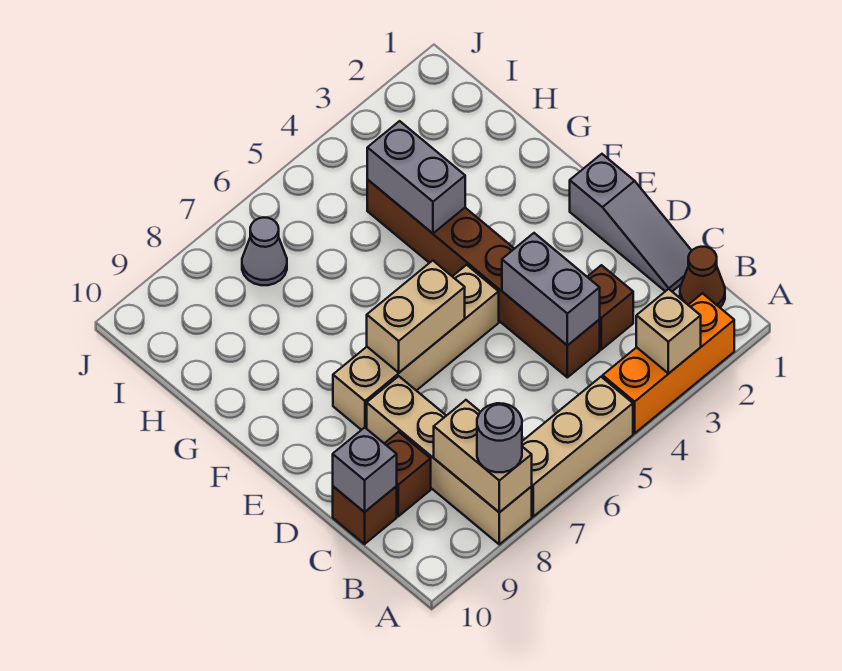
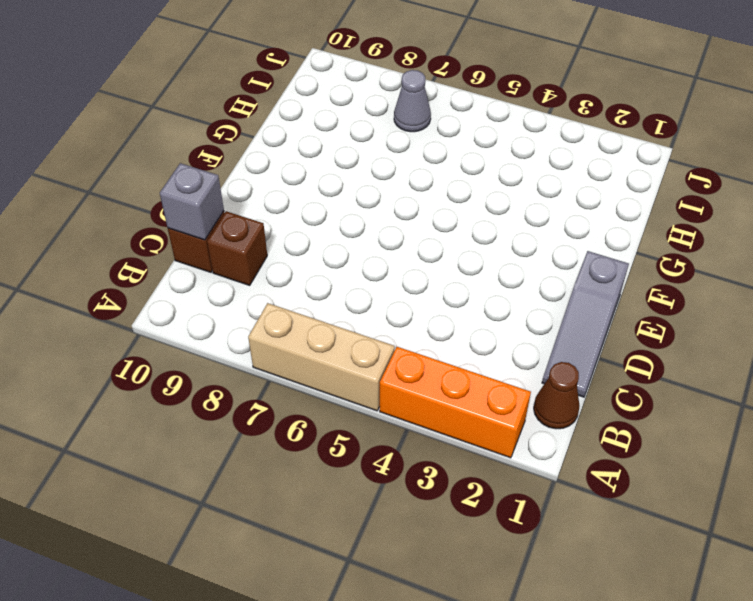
none -> tan 1x4 brick [367,376,532,544]
none -> brown 1x1 brick [588,265,633,350]
none -> brown 1x6 brick [367,180,600,377]

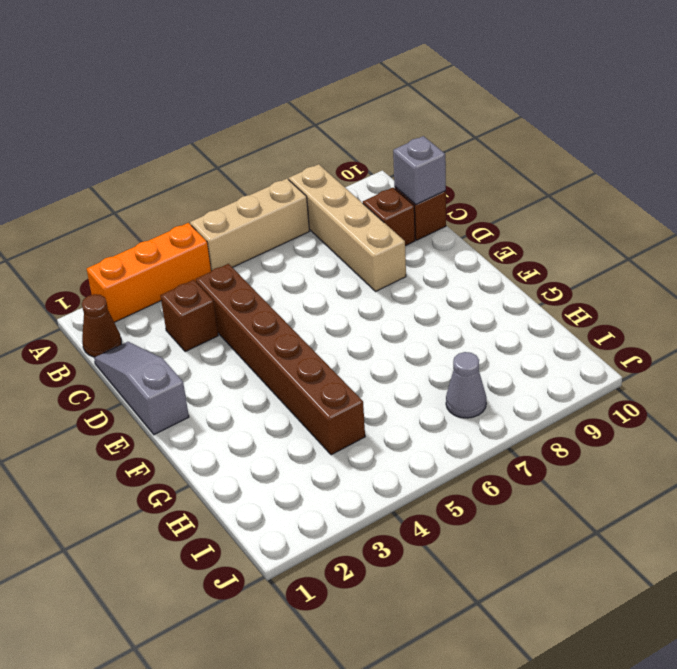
none -> tan 1x4 brick [333,265,499,430]
none -> tan 1x1 brick [636,289,701,373]
none -> tan 1x2 brick [434,400,532,512]

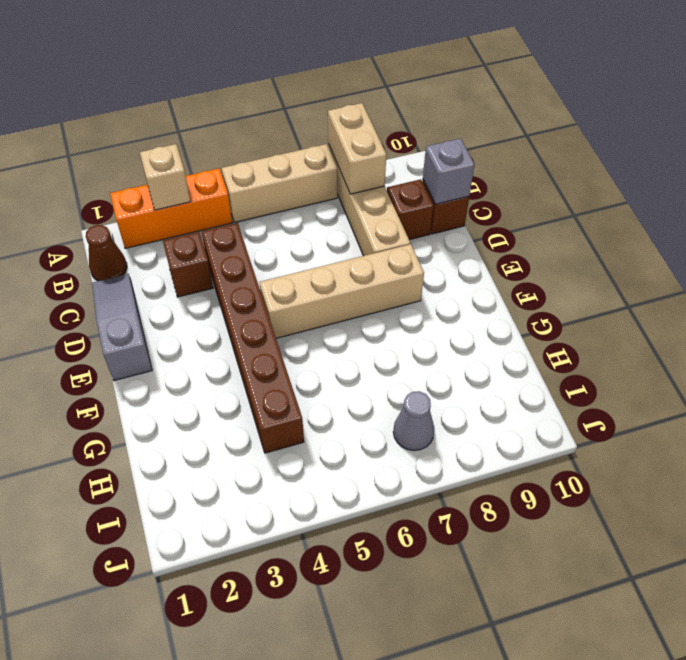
none -> grey 1x2 brick [502,233,600,346]
none -> tan 1x2 brick [367,261,465,373]
none -> grey 1x2 brick [367,121,465,233]

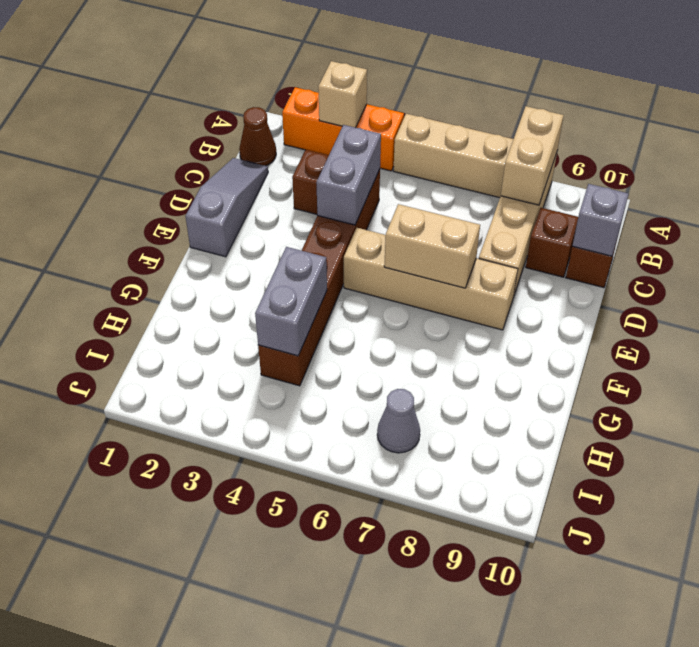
none -> grey 1x1 round brick [477,403,522,472]

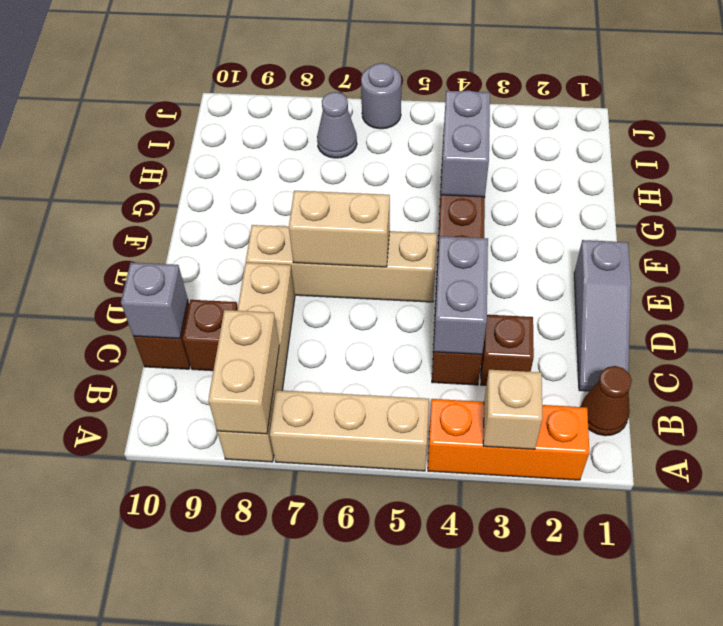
grey 1x1 round brick [361,63,401,129] -> grey 1x1 round brick moved to [477,403,522,472]

